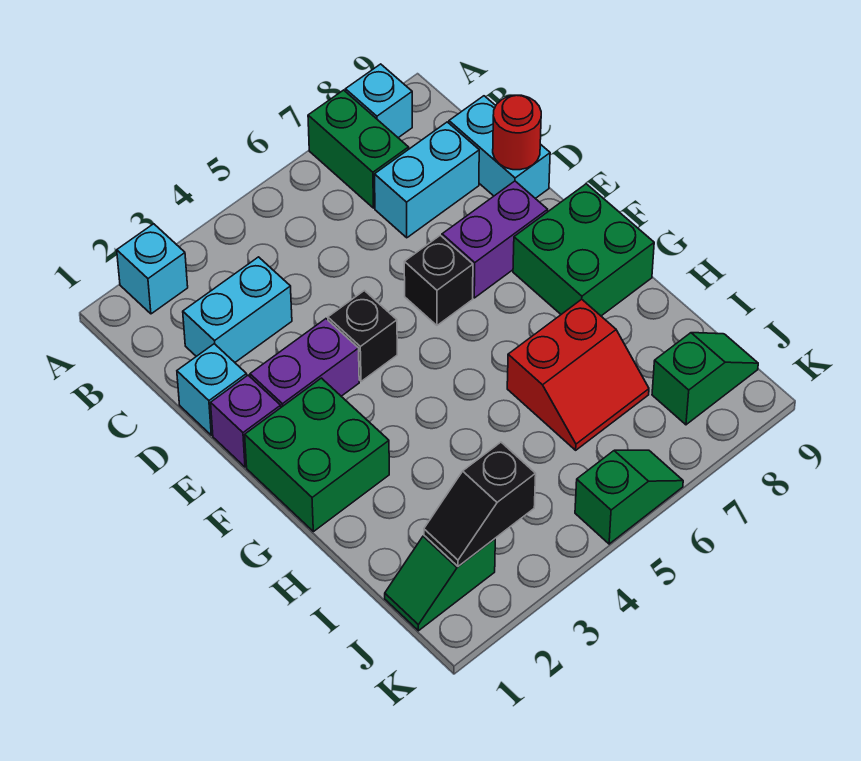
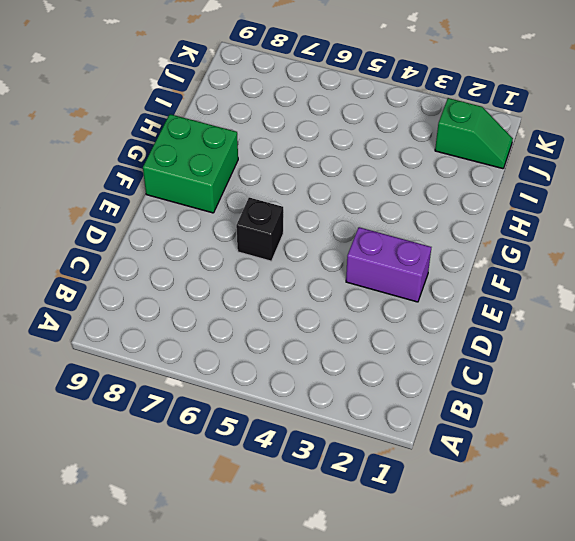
none -> cyan 1x1 brick [117,224,188,314]
none -> green 1x2 brick [308,90,409,208]
none -> cyan 1x1 brick [345,64,412,138]

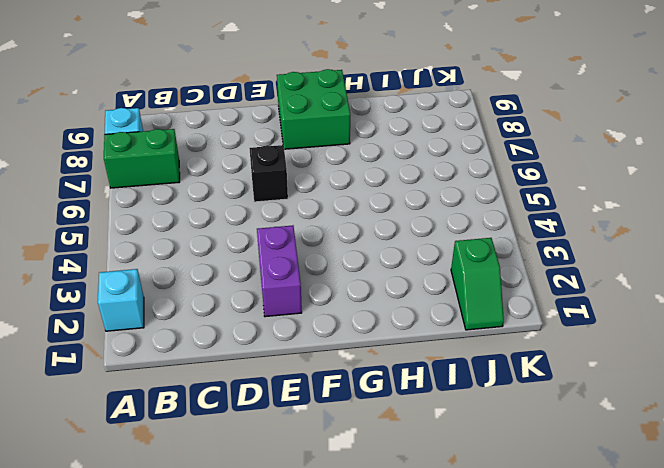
none -> cyan 1x2 brick [183,257,292,362]
none -> cyan 1x2 brick [375,122,479,238]
none -> cyan 1x2 brick [449,96,550,198]

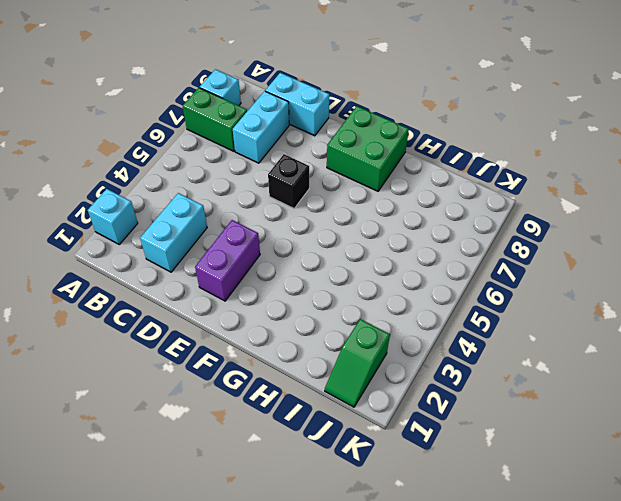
none -> cyan 1x1 brick [177,344,247,435]
none -> purple 1x1 brick [211,375,281,467]
none -> black 1x1 brick [328,291,397,381]

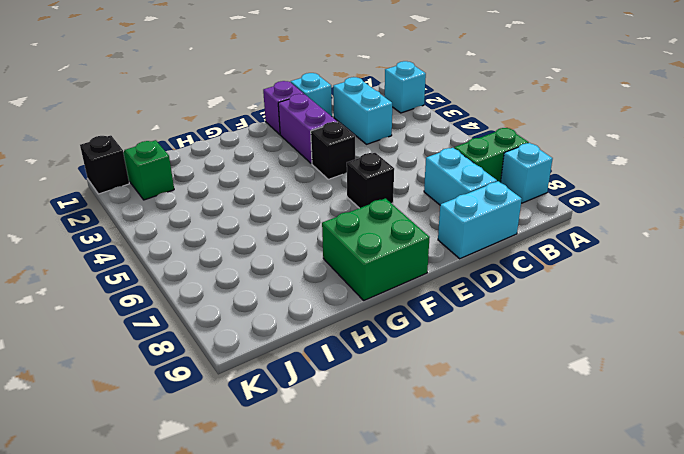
black 1x1 brick [80,135,129,194] -> none
none -> purple 1x2 brick [442,181,548,298]
none -> green 2x2 brick [245,378,389,532]
none -> red 2x2 slope [507,299,649,450]

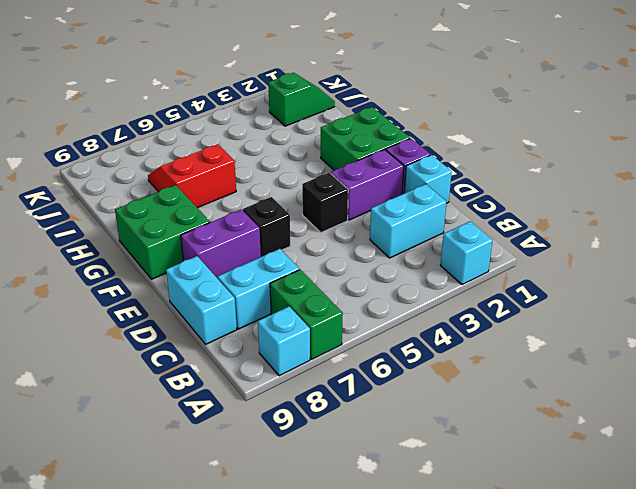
none -> green 1x2 slope [652,333,758,425]
none -> green 1x2 slope [575,450,683,544]
none -> red 1x1 round brick [493,95,541,170]

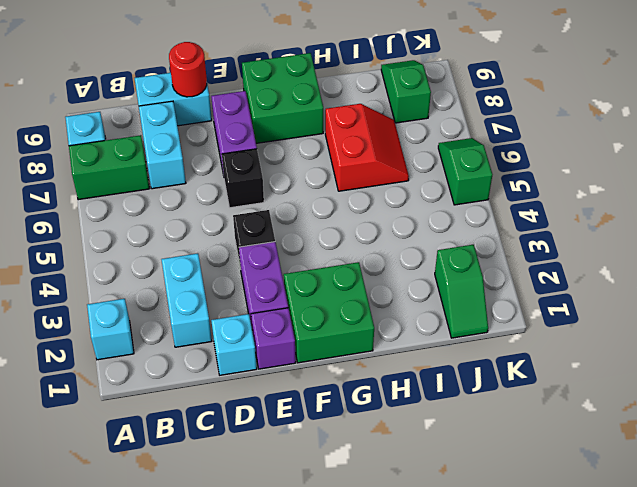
none -> black 1x2 slope [424,442,536,566]

